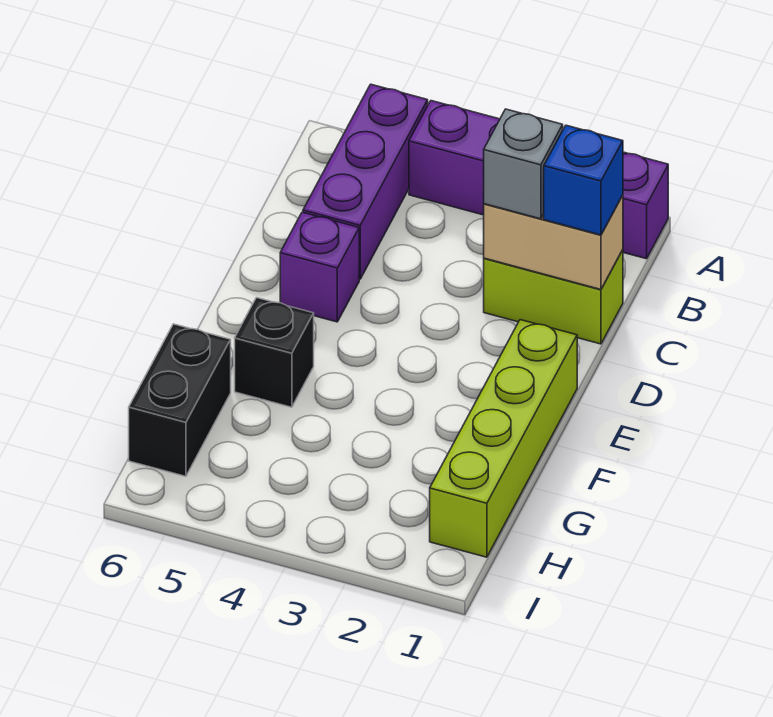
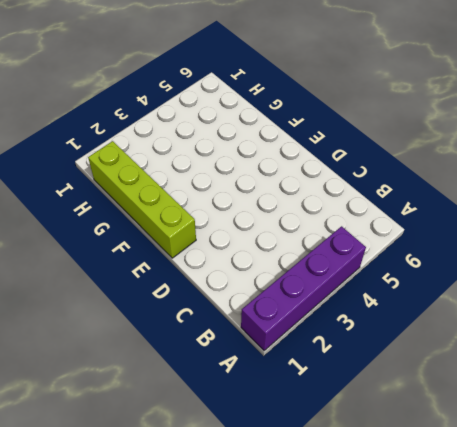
none -> purple 1x3 brick [303,84,428,279]
none -> lime 1x2 brick [484,250,623,344]

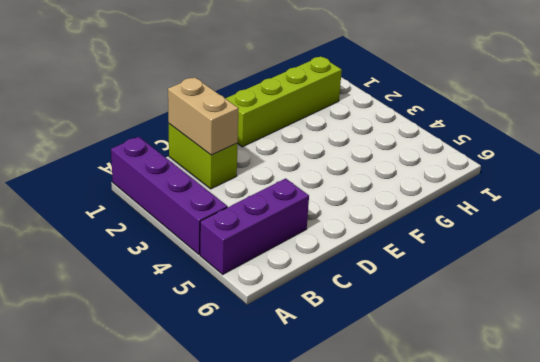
none -> purple 1x1 brick [280,212,359,322]
none -> black 1x1 brick [235,298,314,407]

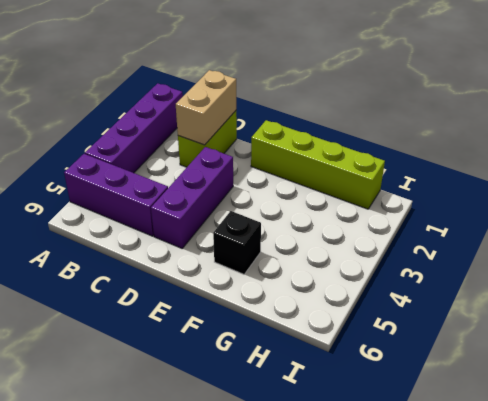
purple 1x3 brick [151,147,233,248] -> purple 1x1 brick [280,212,359,322]
none -> black 1x2 brick [129,324,231,476]
none -> blue 1x1 brick [544,125,623,235]

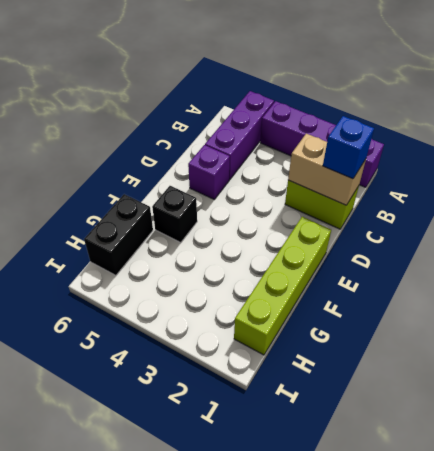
none -> grey 1x1 brick [484,109,563,219]

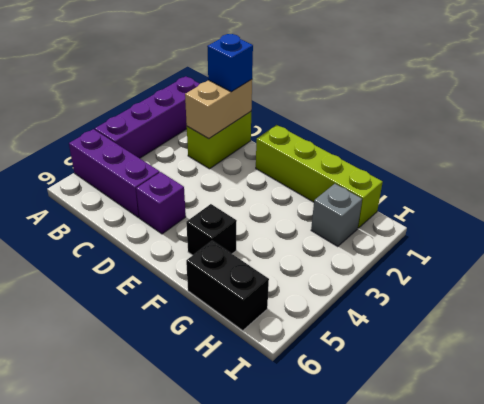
grey 1x1 brick [311,184,362,246] -> grey 1x1 brick moved to [484,109,563,219]

